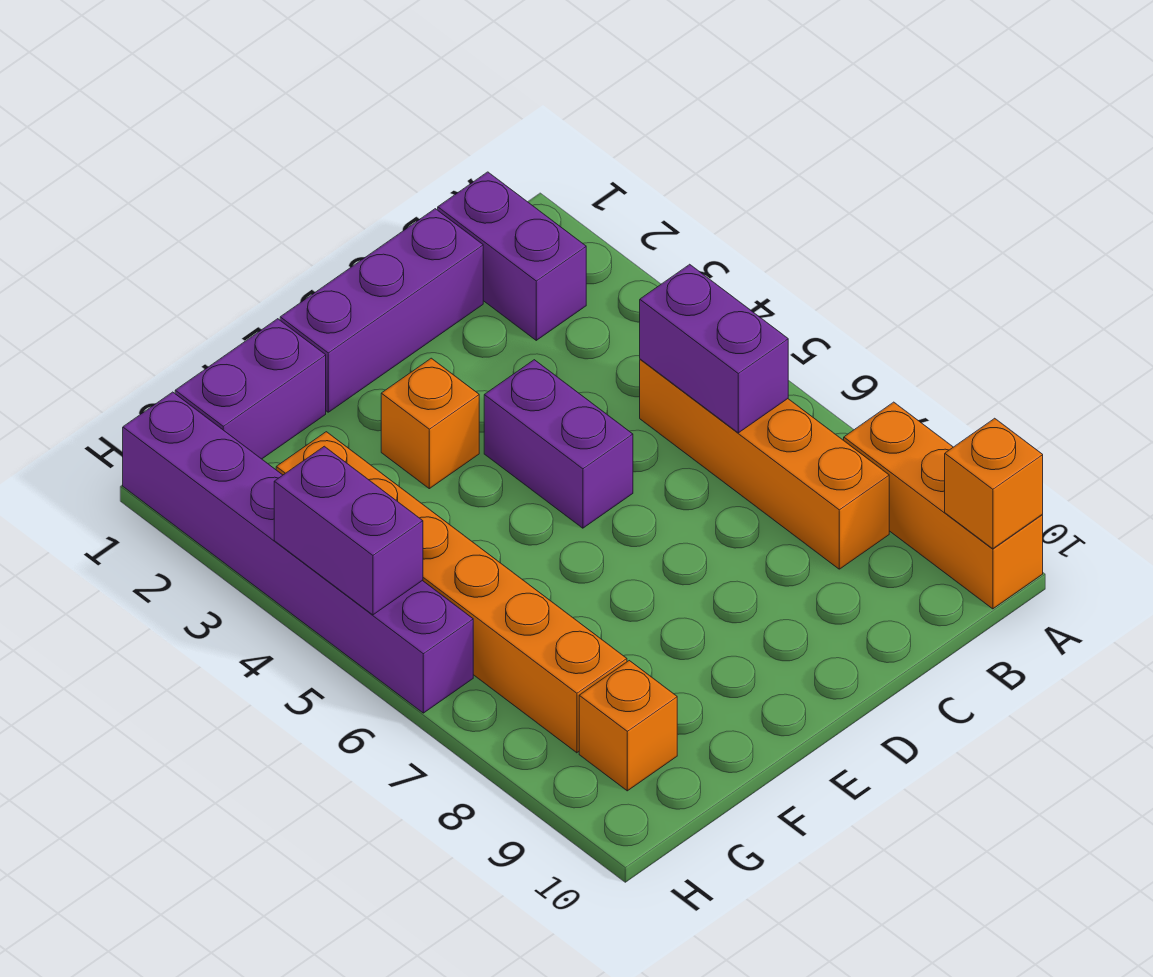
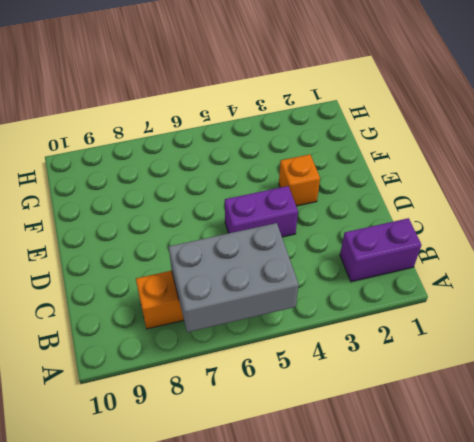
grey 2x3 brick [169,223,299,332] -> purple 1x2 brick [640,264,788,433]
none -> orange 1x3 brick [844,402,1043,609]
none -> purple 1x3 brick [280,209,483,412]
none -> purple 1x2 brick [175,319,326,459]

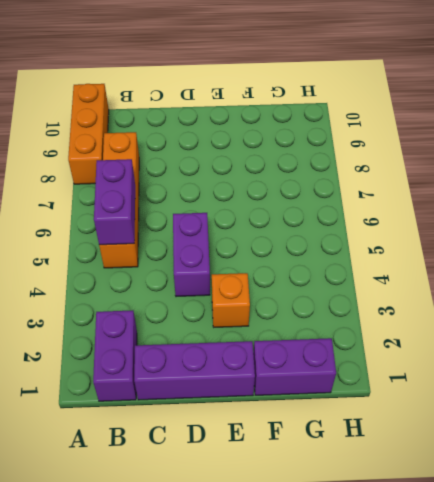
none -> orange 1x6 brick [276,432,627,753]
none -> orange 1x1 brick [579,661,677,791]
none -> purple 1x6 brick [123,392,473,713]

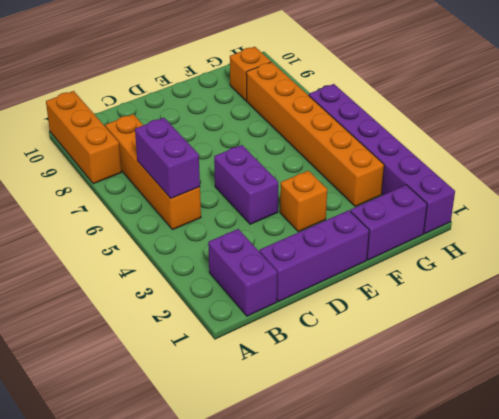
none -> orange 1x1 brick [945,418,1043,549]
none -> purple 1x2 brick [274,446,423,615]

